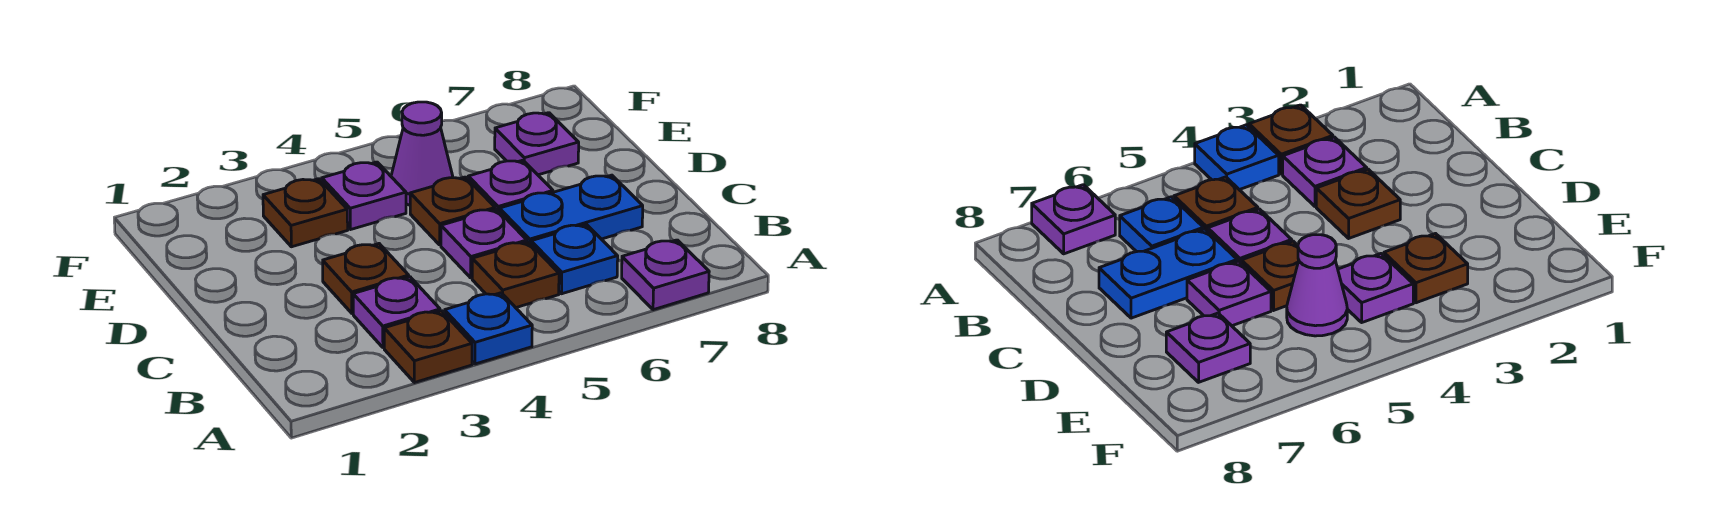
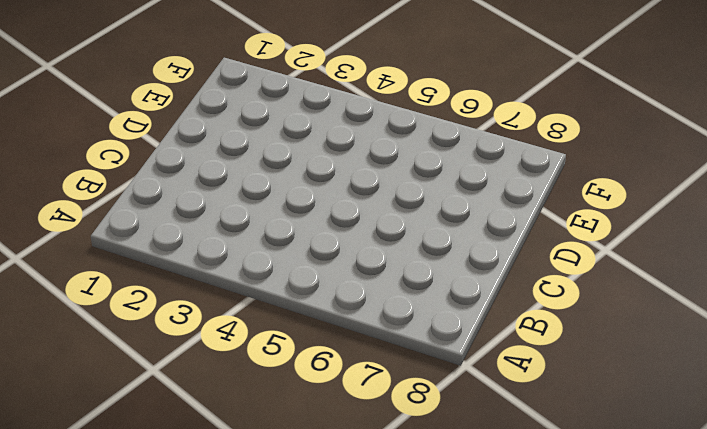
none -> brown 1x1 plate [384,311,472,383]
none -> blue 1x1 plate [445,293,532,364]
none -> purple 1x1 plate [622,240,709,310]

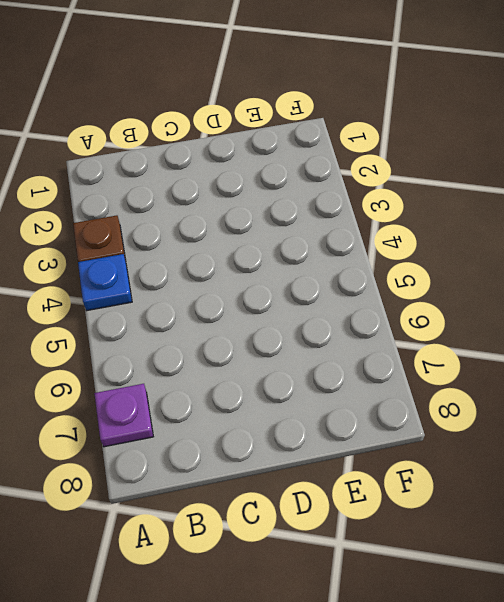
none -> purple 1x1 plate [353,277,440,348]
none -> brown 1x1 plate [472,242,559,308]
none -> blue 1x1 plate [531,224,618,294]

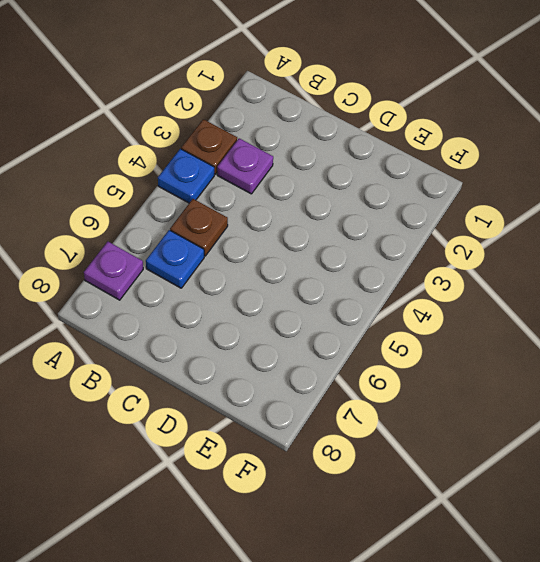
none -> brown 1x1 plate [323,244,409,313]
none -> purple 1x1 plate [441,209,527,278]
none -> blue 1x2 plate [499,175,643,244]

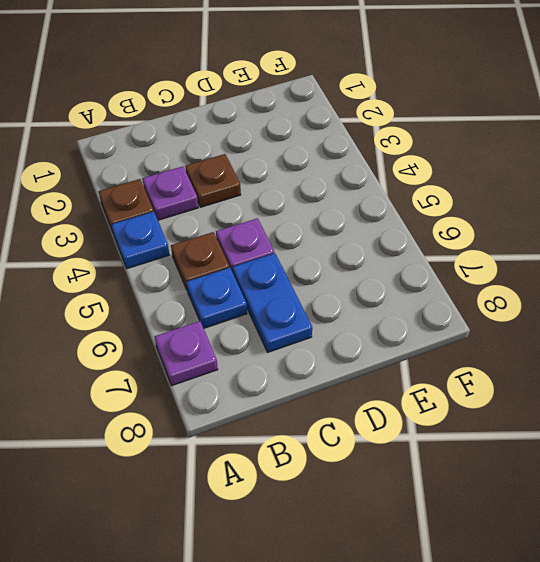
none -> brown 1x1 plate [410,177,495,245]
none -> purple 1x1 plate [468,160,553,211]
none -> brown 1x1 plate [263,179,348,247]

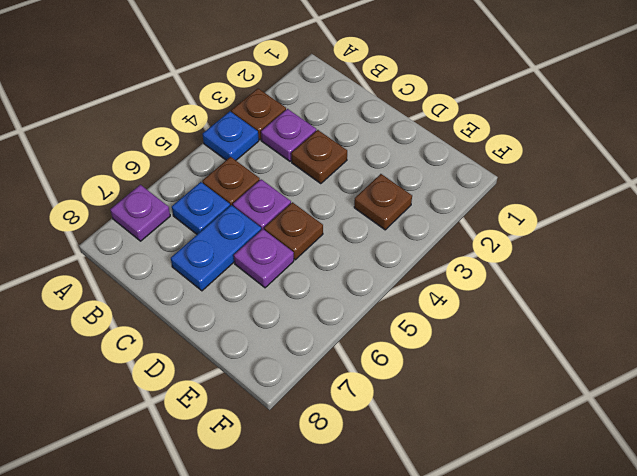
none -> purple 1x1 plate [322,162,406,230]
none -> purple 1x1 cone [391,102,453,205]
none -> purple 1x1 plate [495,113,579,175]

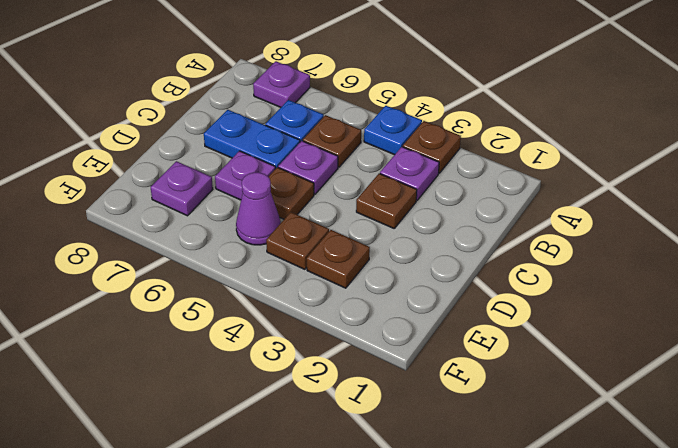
brown 1x1 plate [266,212,329,269] -> purple 1x1 plate [322,162,406,230]

